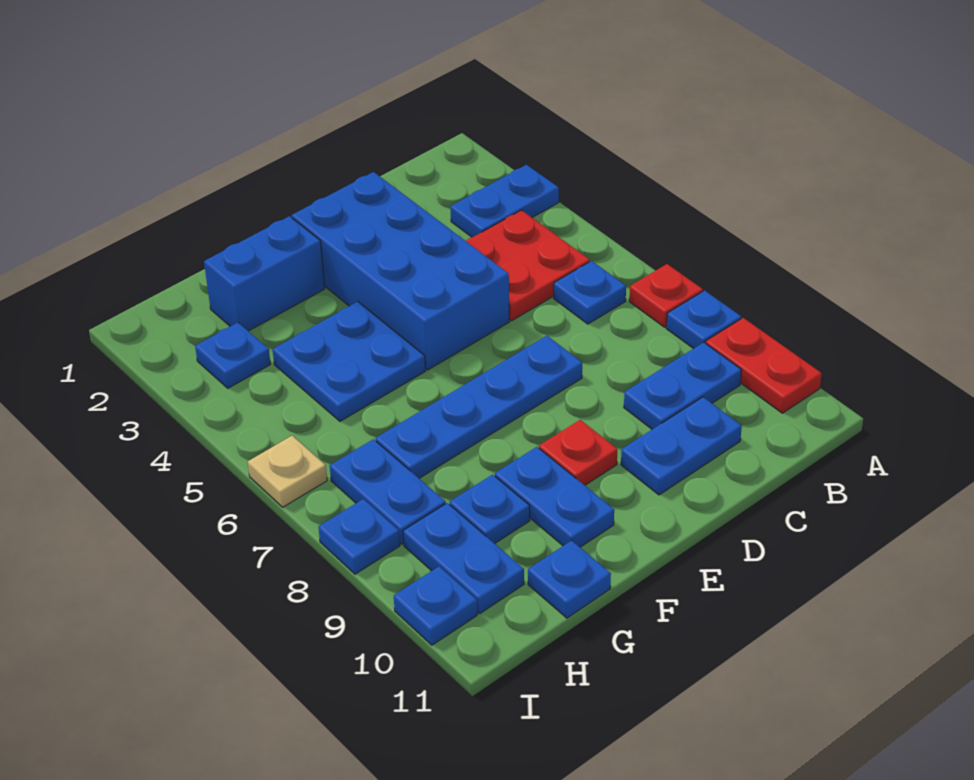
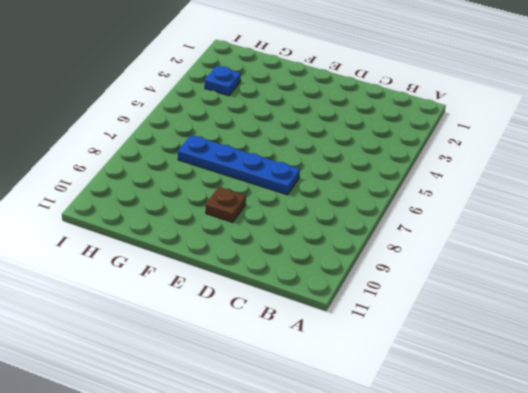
brown 1x1 plate [206,187,246,222] -> red 1x1 plate [539,420,617,485]
none -> blue 1x2 plate [450,165,559,237]
none -> red 1x1 plate [629,264,703,327]
none -> blue 1x1 plate [666,290,741,349]

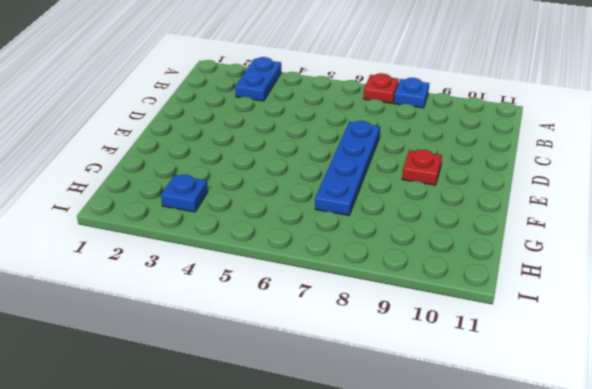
none -> red 1x2 plate [706,318,822,413]
none -> red 2x2 plate [466,210,590,321]
none -> blue 1x1 plate [554,261,626,324]

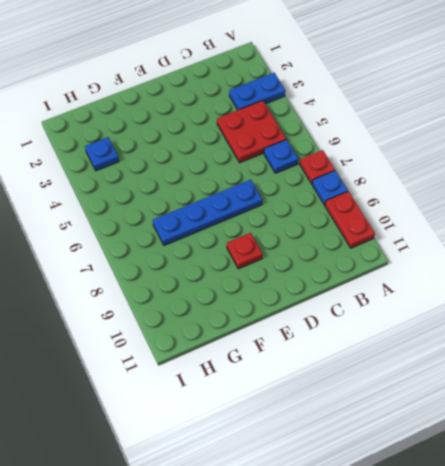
none -> blue 1x2 plate [624,342,741,429]
none -> blue 1x2 plate [621,397,742,495]
none -> blue 2x4 brick [292,172,509,370]

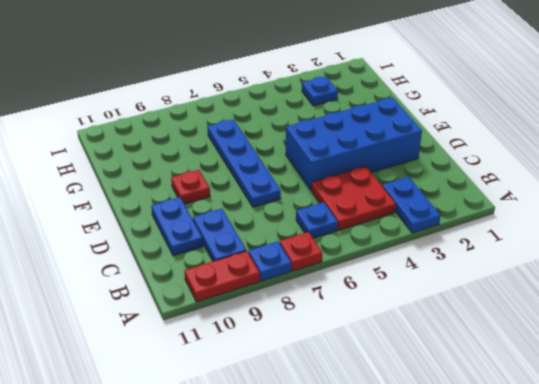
none -> blue 1x2 brick [204,216,325,331]
none -> blue 2x2 plate [273,302,426,421]
none -> blue 1x2 plate [495,447,614,547]

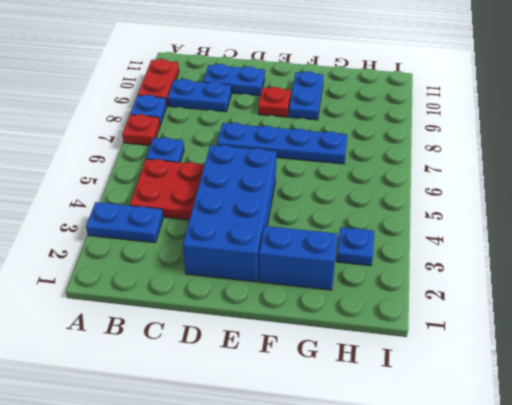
none -> blue 2x2 plate [273,302,426,421]
none -> blue 1x1 plate [450,475,530,543]
none -> blue 1x1 plate [528,540,611,618]

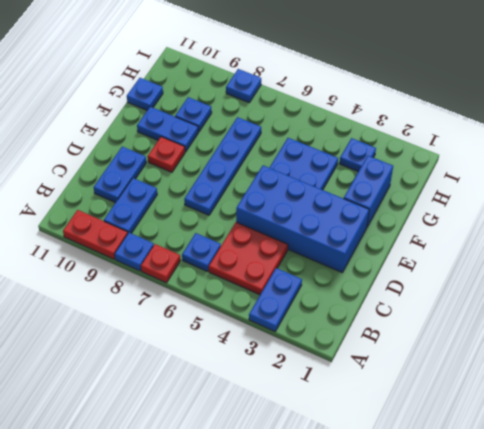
none -> blue 1x2 plate [330,439,446,544]
none -> blue 1x2 plate [403,503,524,613]
none -> tan 1x1 plate [248,436,327,507]

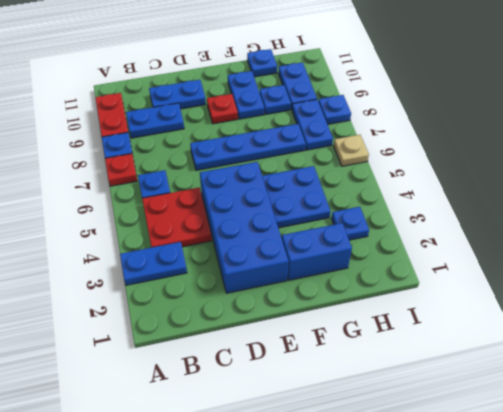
none -> blue 1x1 plate [394,566,477,645]

